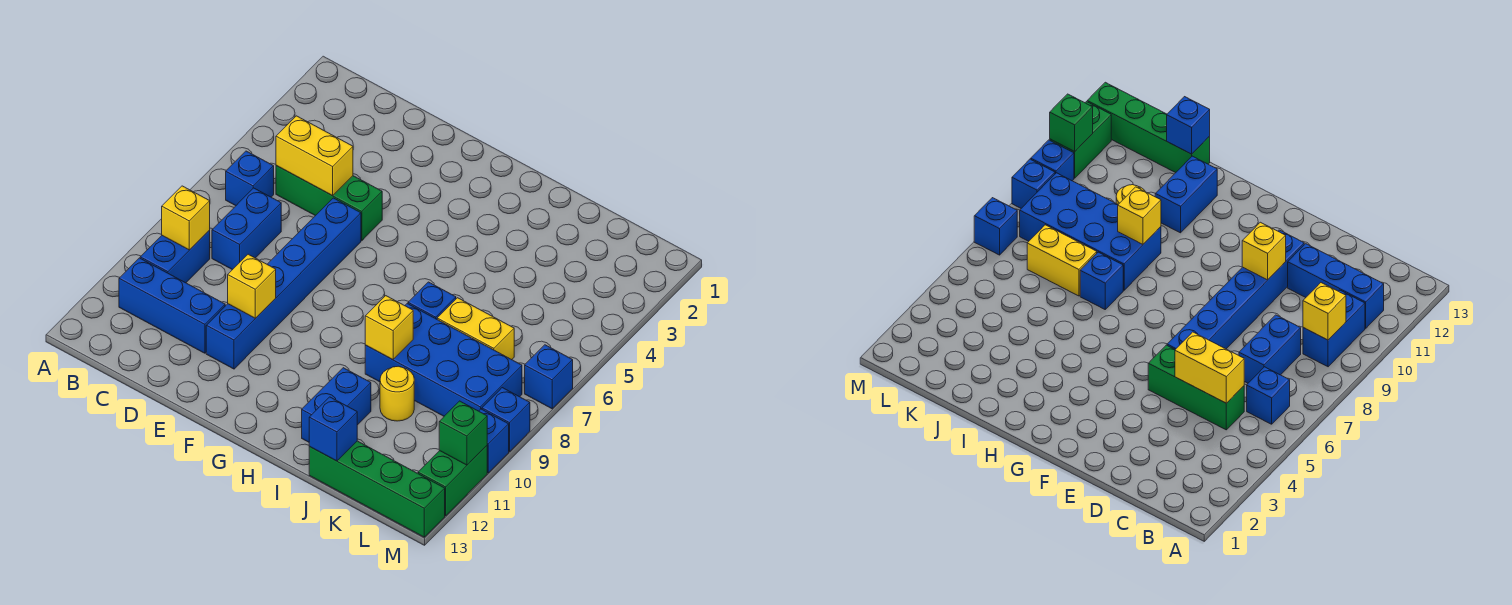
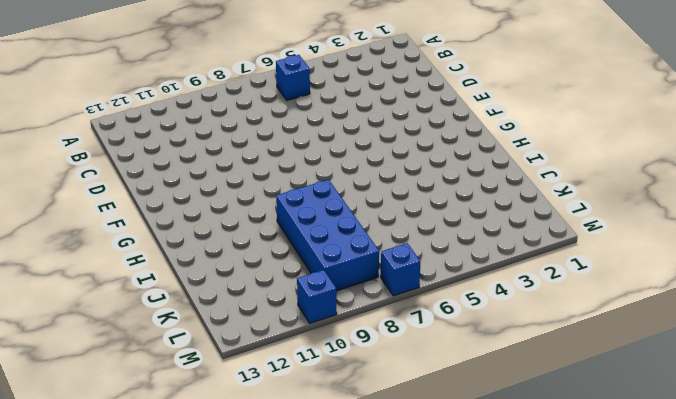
none -> blue 1x2 brick [140,230,210,283]
none -> blue 1x3 brick [119,258,225,353]
none -> green 1x3 brick [276,166,382,241]

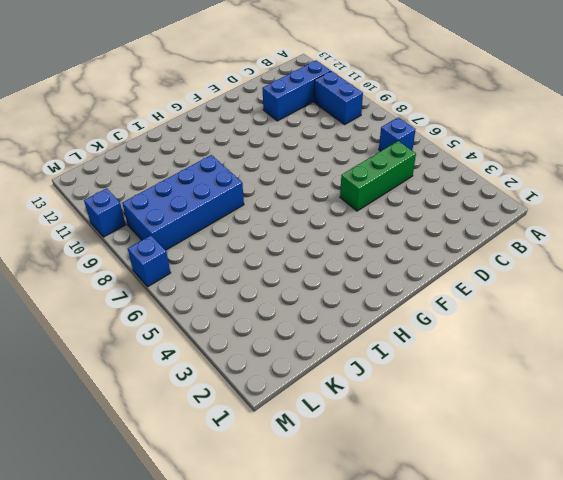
none -> blue 1x2 brick [212,188,281,270]
none -> blue 1x6 brick [206,198,361,369]
none -> blue 1x1 brick [408,282,456,319]

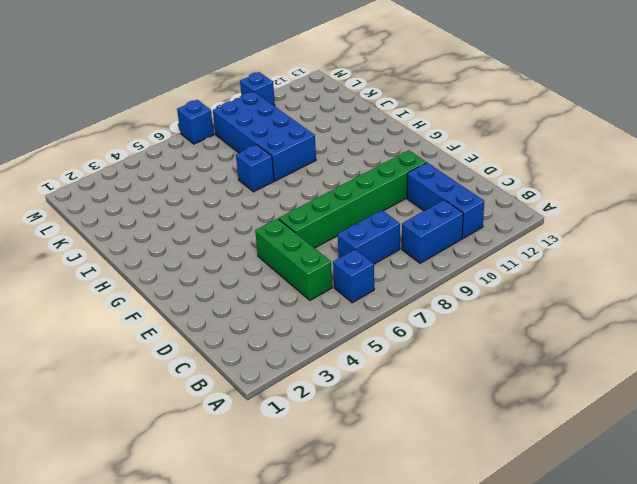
green 1x6 brick [279,150,426,248] -> blue 1x6 brick [206,198,361,369]
none -> blue 1x2 brick [302,368,371,442]
none -> yellow 1x2 brick [437,298,514,360]
none -> yellow 1x1 round brick [380,366,414,421]

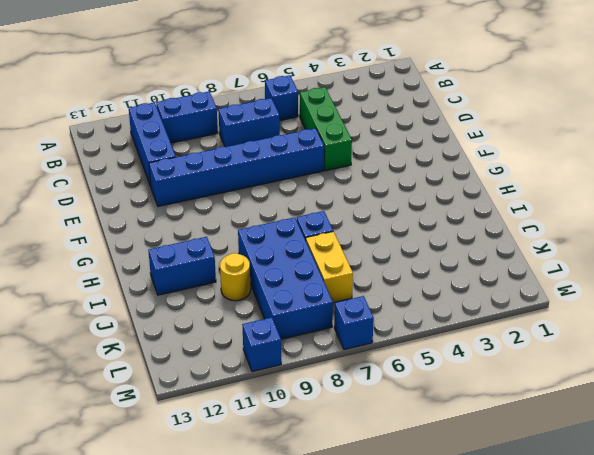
none -> green 1x4 brick [309,441,445,537]
none -> blue 1x1 brick [482,388,530,452]
none -> green 1x2 brick [418,446,487,516]

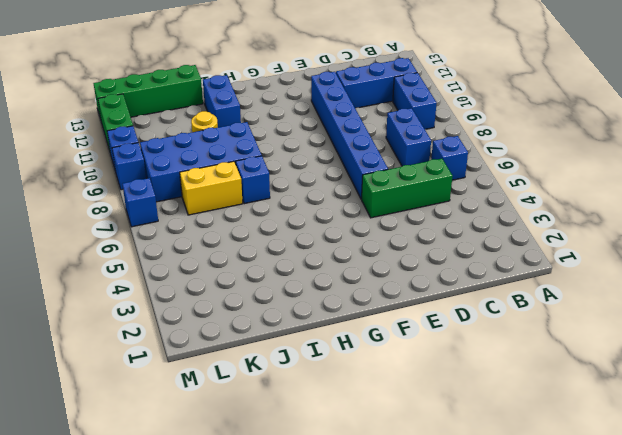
none -> yellow 1x1 brick [162,186,210,250]
none -> yellow 1x2 brick [276,116,353,196]
none -> yellow 1x1 brick [228,254,276,318]

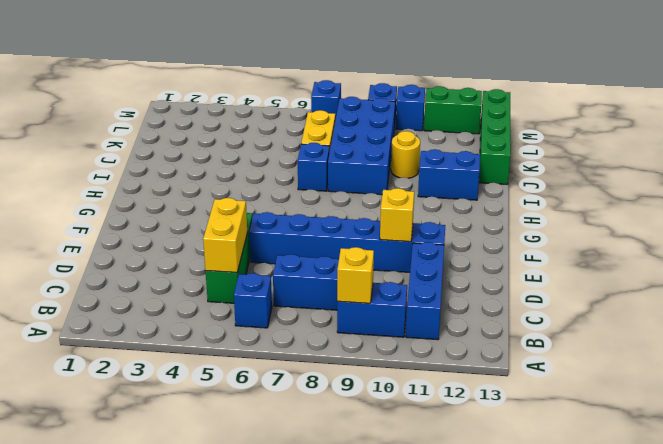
none -> yellow 1x1 brick [365,296,413,360]
none -> blue 1x1 brick [309,397,357,461]
none -> green 1x1 brick [439,401,487,465]

